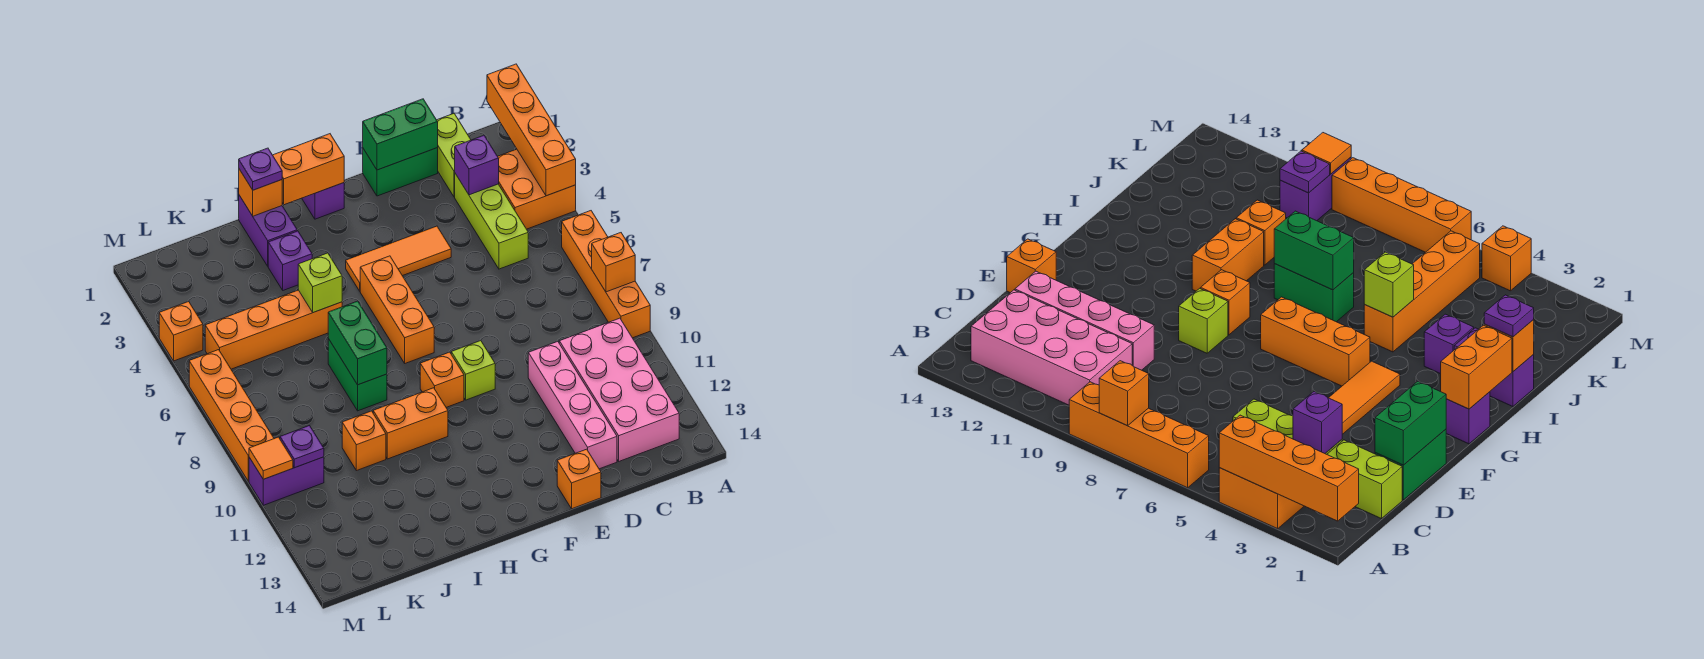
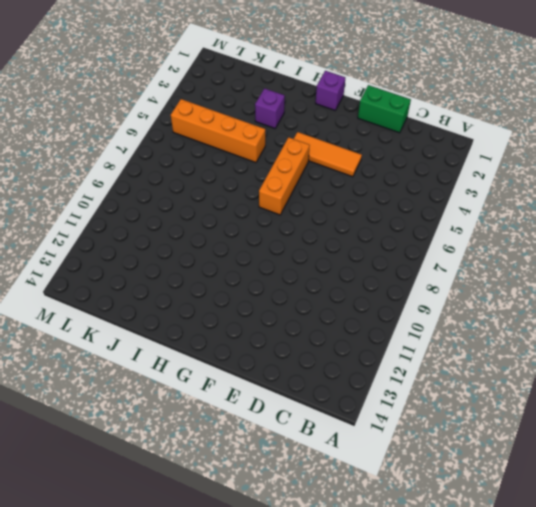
none -> orange 2x2 brick [498,149,576,229]
none -> orange 1x4 brick [562,211,650,338]
none -> pink 2x4 brick [559,318,679,461]
none -> lime 1x2 brick [437,114,471,197]

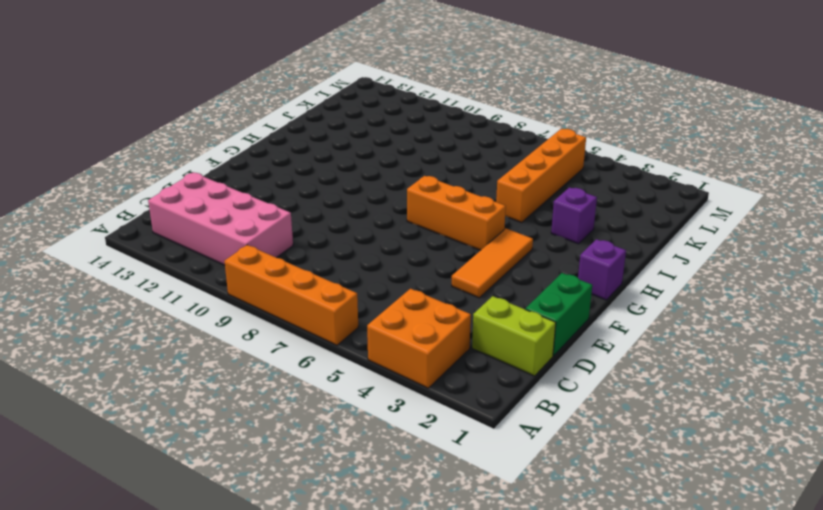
none -> lime 1x3 brick [455,174,528,269]
none -> pink 1x4 brick [528,342,617,469]
none -> orange 1x1 brick [557,449,601,509]
none -> lime 1x1 brick [451,341,495,400]

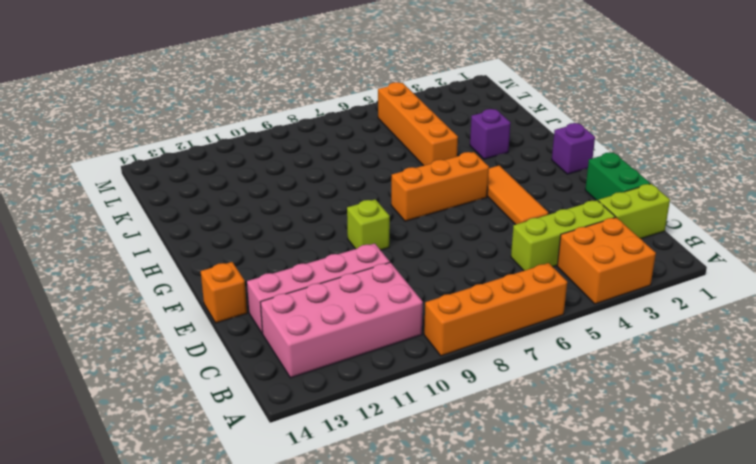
none -> orange 1x1 brick [420,352,464,407]
none -> orange 1x2 brick [373,388,448,459]
none -> purple 1x2 brick [239,195,297,266]
none -> green 1x2 brick [328,339,387,411]

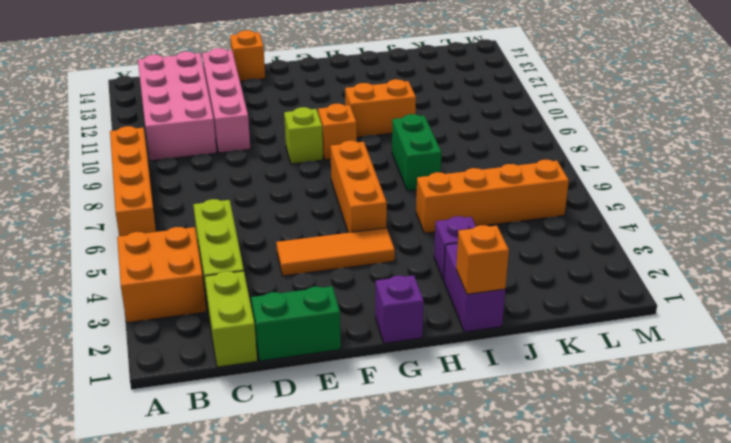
none -> orange 1x1 brick [342,411,386,471]
none -> purple 1x2 brick [249,457,324,505]
none -> orange 1x1 brick [159,301,203,361]
none -> orange 1x4 brick [189,350,274,481]

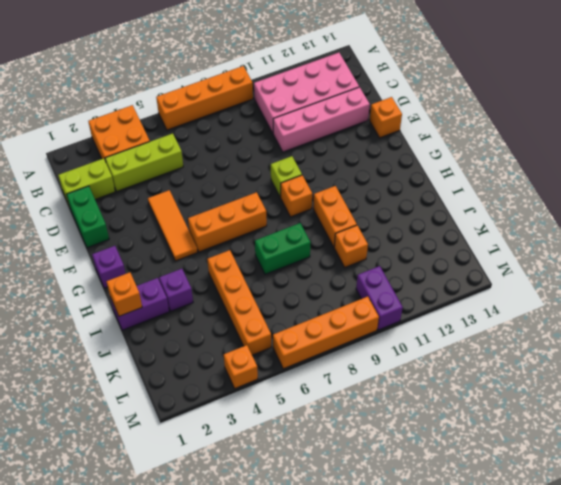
none -> orange 1x4 brick [487,64,576,196]
none -> orange 1x1 brick [592,233,635,292]
none -> purple 1x1 brick [455,135,499,195]
none -> green 1x2 brick [363,99,438,170]

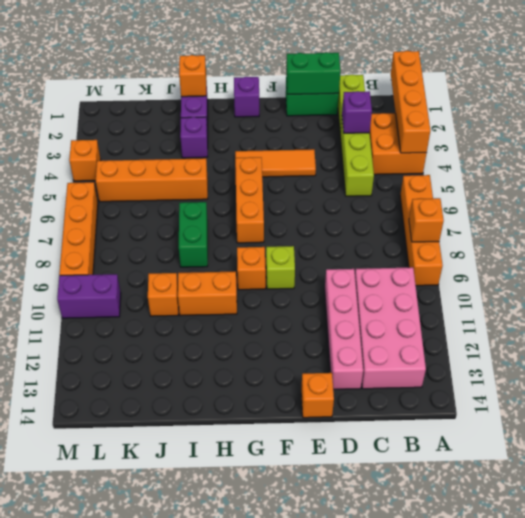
none -> orange 1x2 brick [273,134,344,205]
none -> lime 1x1 brick [298,253,342,313]
none -> green 1x2 brick [328,301,387,385]
none -> purple 1x1 plate [280,426,324,468]

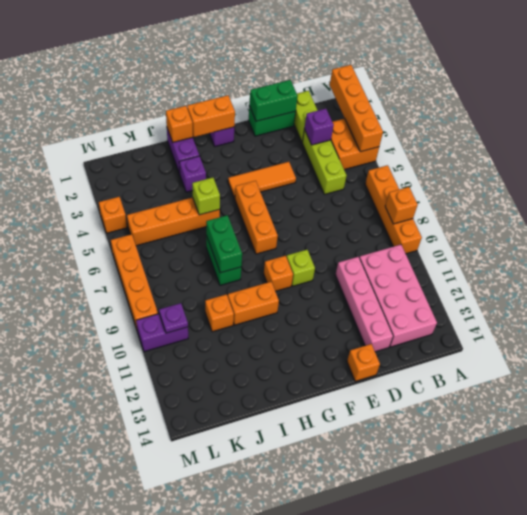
none -> orange 1x1 tile [249,437,293,479]
none -> purple 1x1 plate [239,148,282,190]

